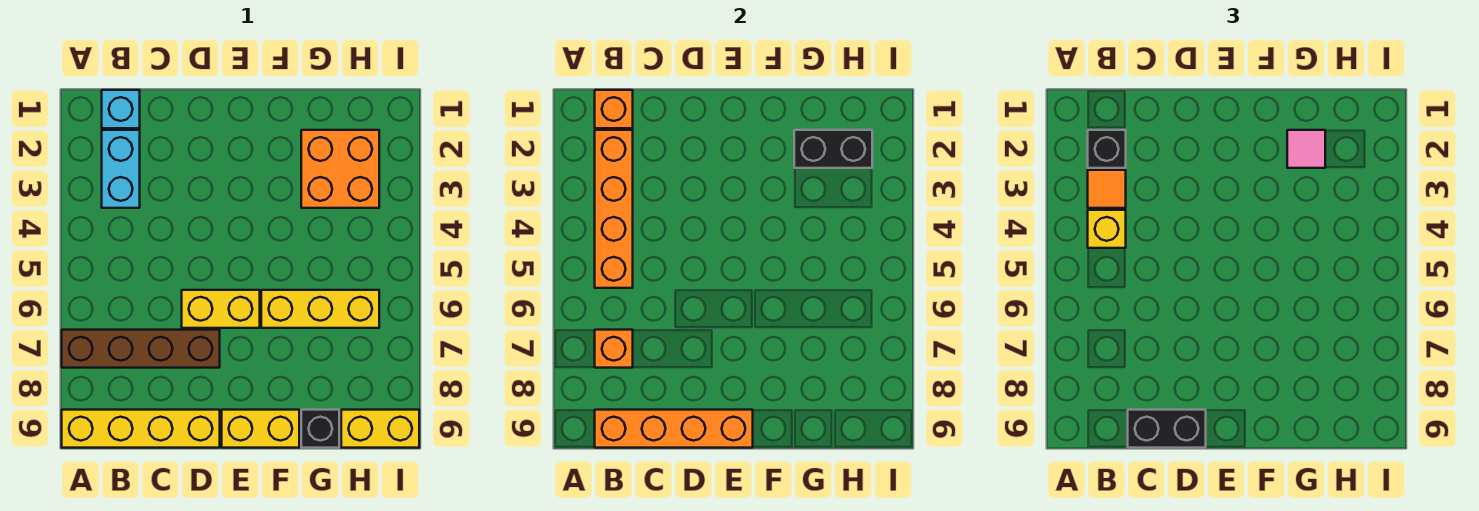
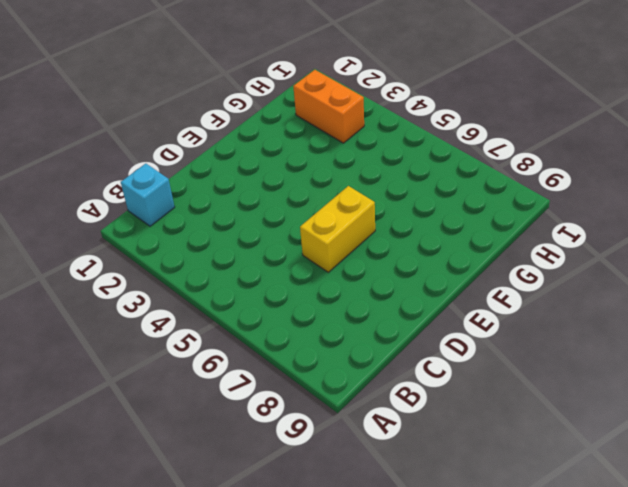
orange 1x2 brick [293,70,364,143] -> orange 2x2 brick [301,130,379,208]
none -> brown 1x4 brick [62,330,220,368]
none -> yellow 1x4 brick [62,410,220,448]
none -> cyan 1x2 brick [102,130,140,208]

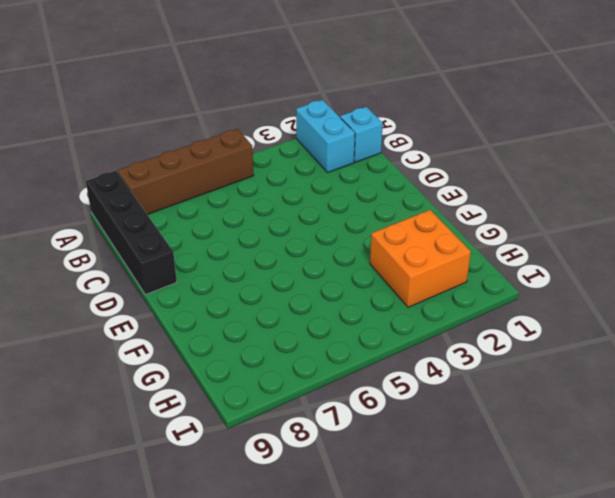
cyan 1x2 brick [296,100,355,172] -> cyan 1x2 brick turned to [102,130,140,208]
brown 1x4 brick [118,129,254,214] -> brown 1x4 brick turned to [62,330,220,368]
black 1x4 brick [86,171,177,295] -> yellow 1x4 brick [62,410,220,448]
none -> yellow 1x2 brick [182,290,260,328]
none -> yellow 1x2 brick [222,410,299,448]
none -> yellow 1x3 brick [261,290,379,328]

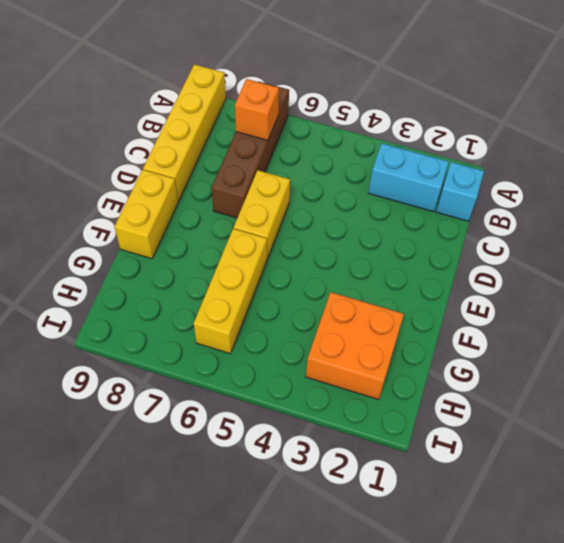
none -> black 1x1 brick [301,410,339,448]
none -> yellow 1x2 brick [341,410,419,448]
none -> orange 1x1 brick [595,90,633,128]

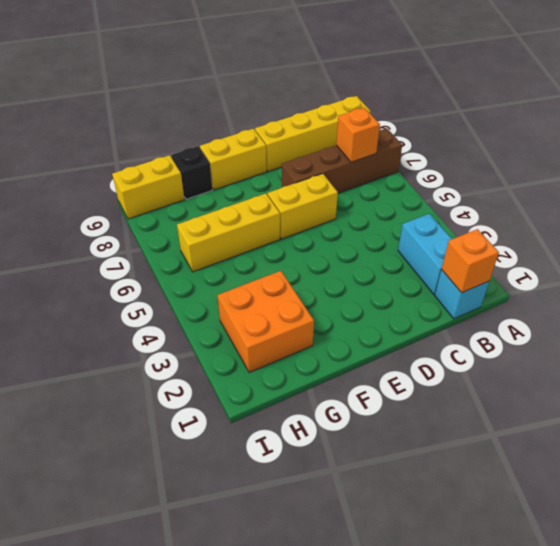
none -> orange 1x4 brick [595,130,633,288]
none -> orange 1x4 brick [595,410,753,448]
none -> black 1x2 brick [794,130,872,168]

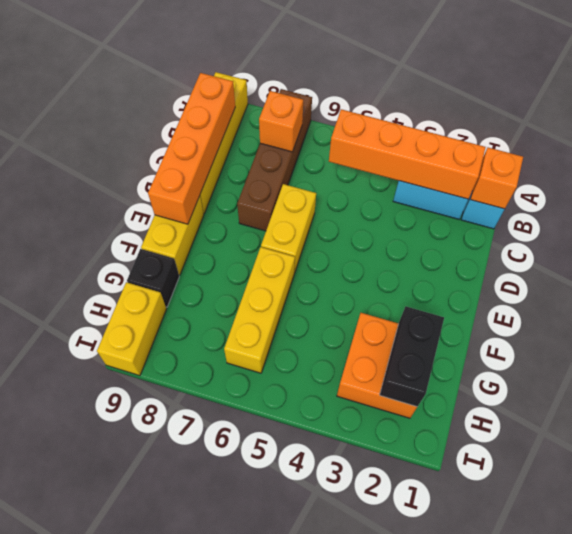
none -> black 1x1 brick [1088,130,1126,168]
none -> orange 1x1 tile [1088,170,1126,208]
none -> yellow 1x1 brick [1088,210,1126,248]

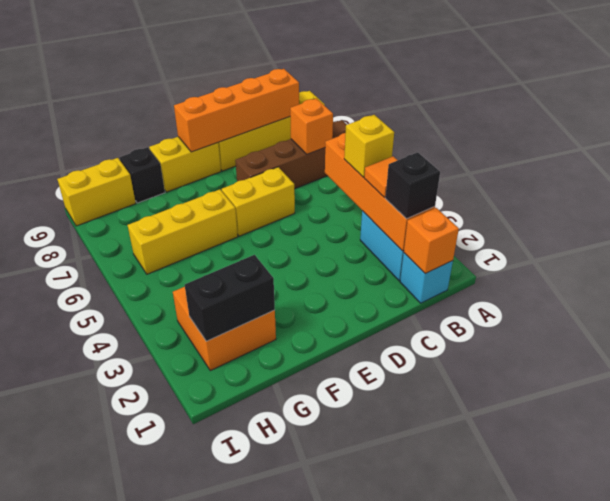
none -> black 1x2 brick [1128,410,1206,448]
none -> pink 1x1 tile [1287,130,1325,168]

